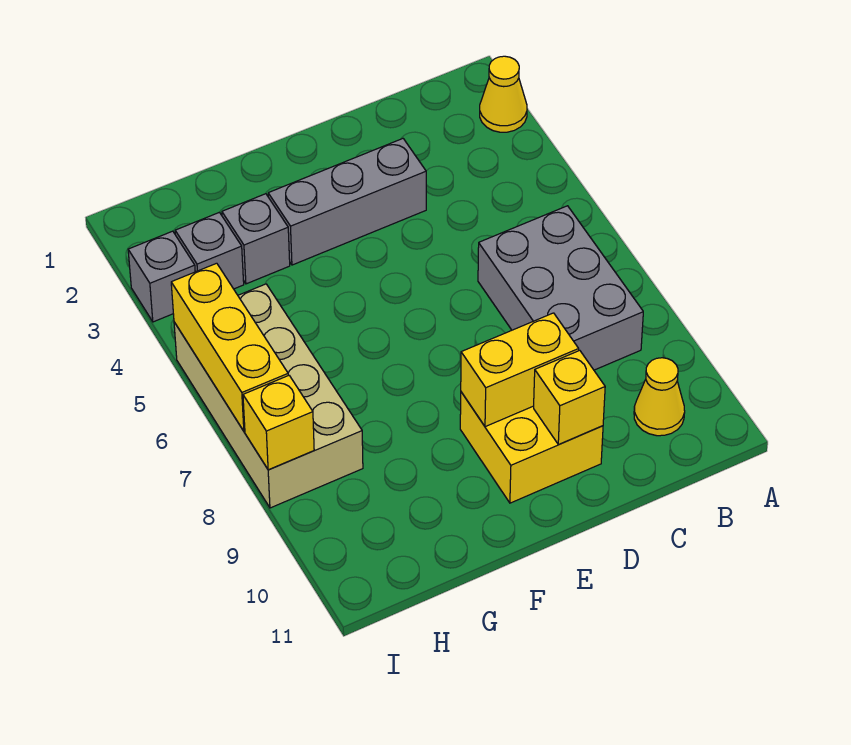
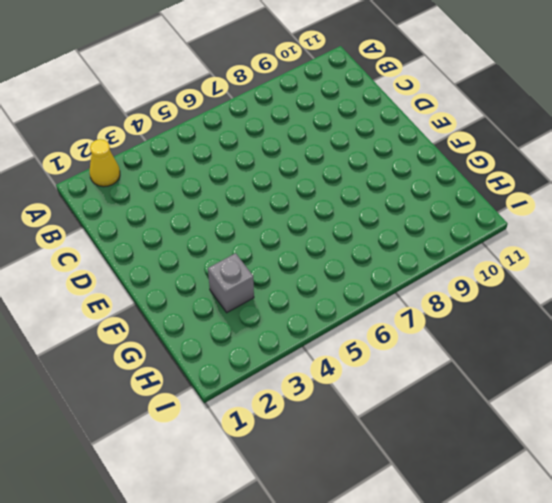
none -> grey 2x3 brick [478,206,643,370]
none -> yellow 1x1 cone [634,358,685,436]
none -> grey 1x3 brick [268,139,426,265]

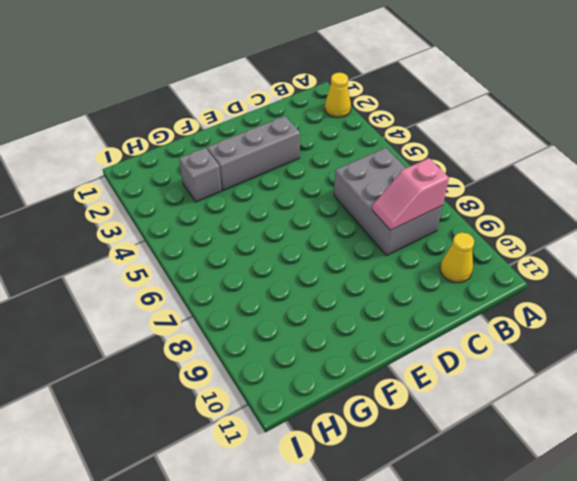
pink 1x2 slope [372,158,449,230] -> none
none -> yellow 2x2 brick [460,392,603,503]
none -> grey 1x1 brick [175,212,244,289]
none -> tan 2x4 brick [174,284,363,508]

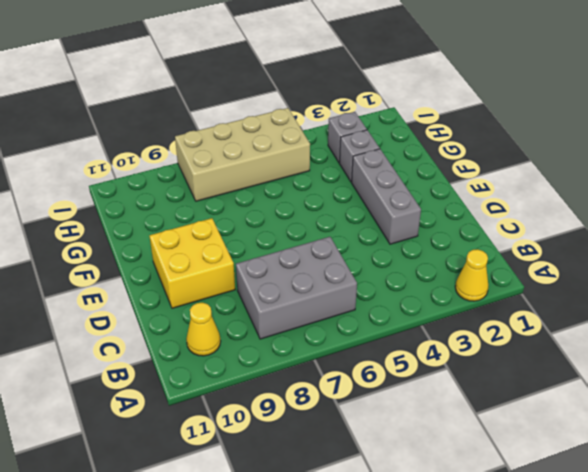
none -> grey 1x1 brick [128,231,195,322]
none -> yellow 1x2 brick [461,313,579,427]
none -> yellow 1x1 brick [534,350,605,444]

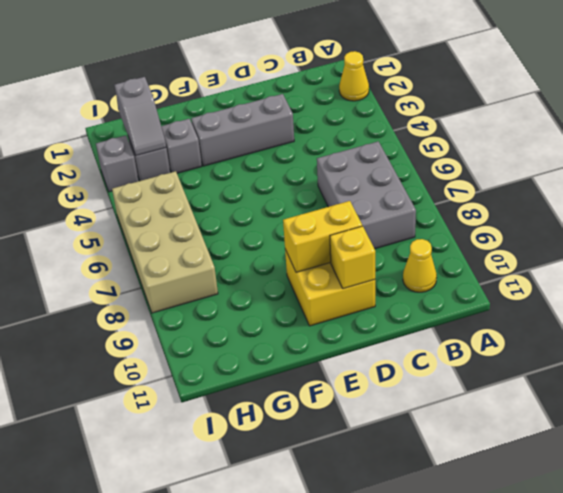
grey 1x2 slope [115,77,166,155] -> none
none -> yellow 1x3 brick [171,263,288,431]
none -> yellow 1x1 brick [243,375,314,470]

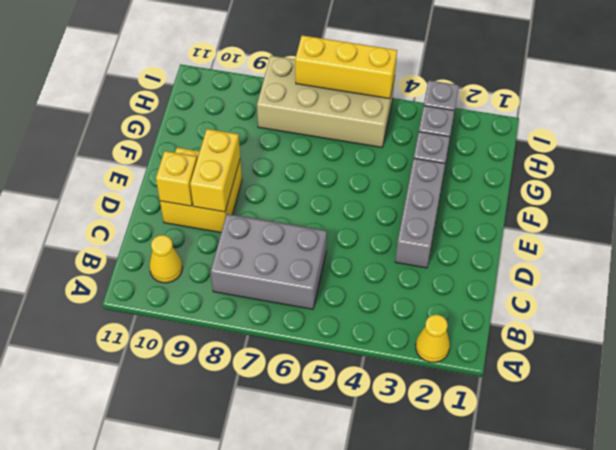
none -> yellow 1x1 brick [243,375,314,470]

